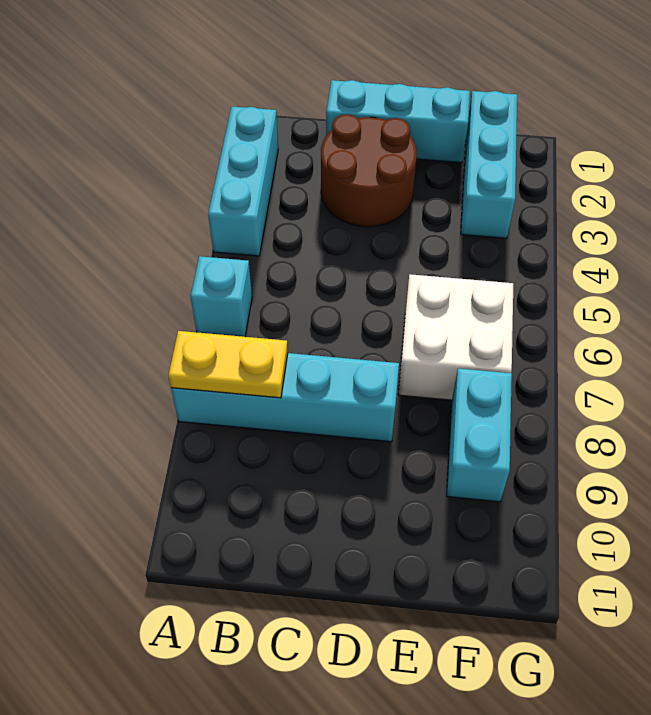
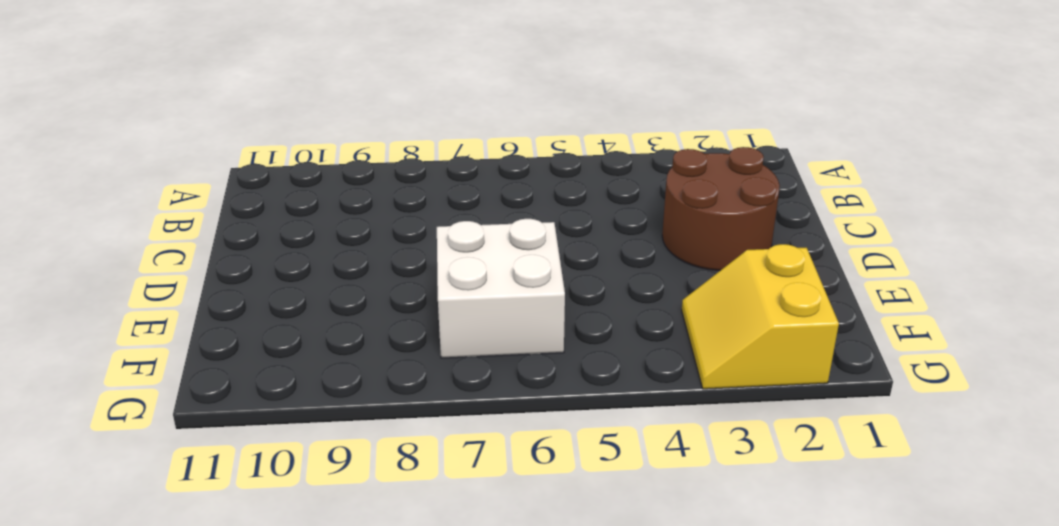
yellow 2x2 slope [682,244,839,389] -> cyan 1x3 brick [461,91,517,238]
none -> cyan 1x3 brick [208,107,278,256]
none -> cyan 1x1 brick [191,256,252,337]

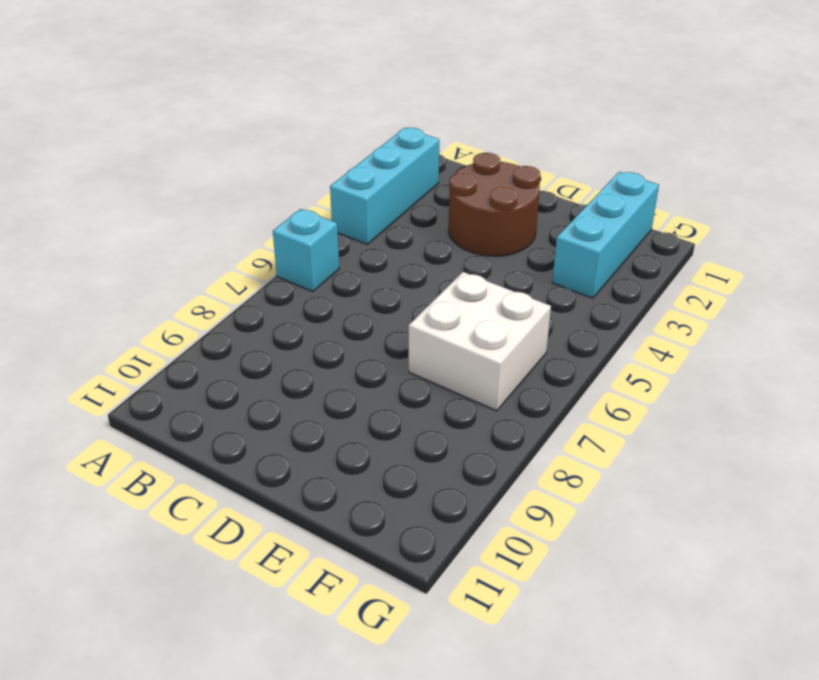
none -> cyan 1x4 brick [171,353,399,442]
none -> cyan 1x3 brick [326,80,470,163]

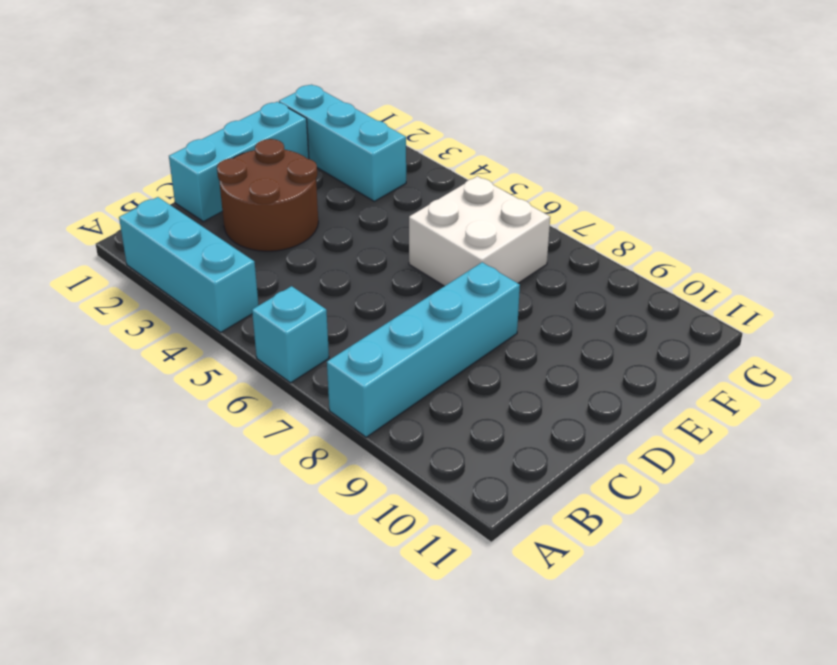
none -> cyan 1x2 brick [447,368,512,502]
none -> yellow 1x2 plate [168,331,288,398]

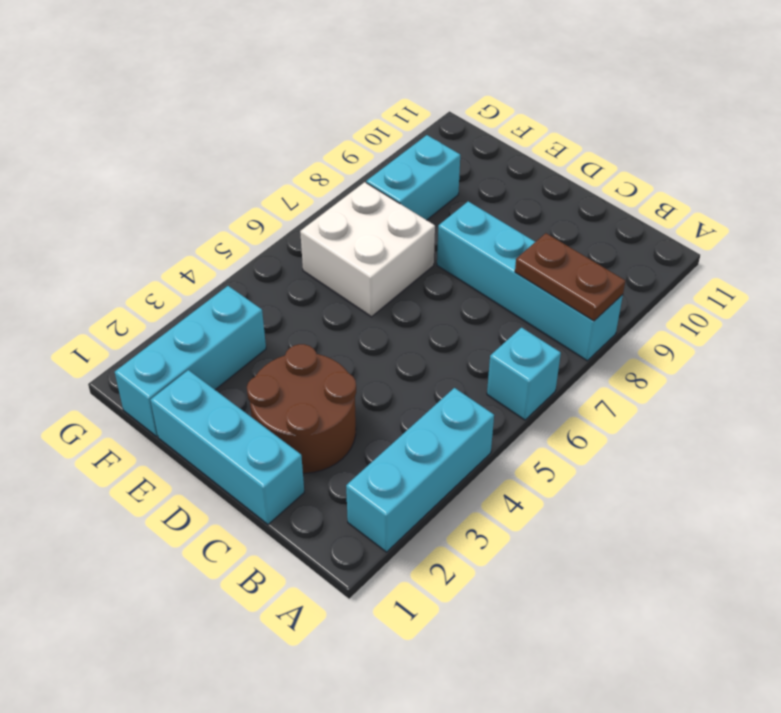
brown 1x2 plate [515,233,625,321] -> yellow 1x2 plate [168,331,288,398]

